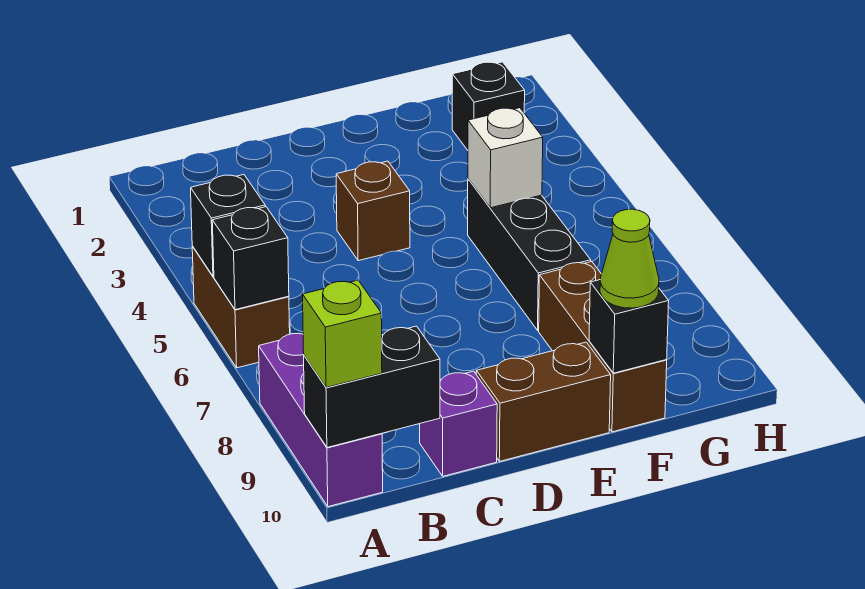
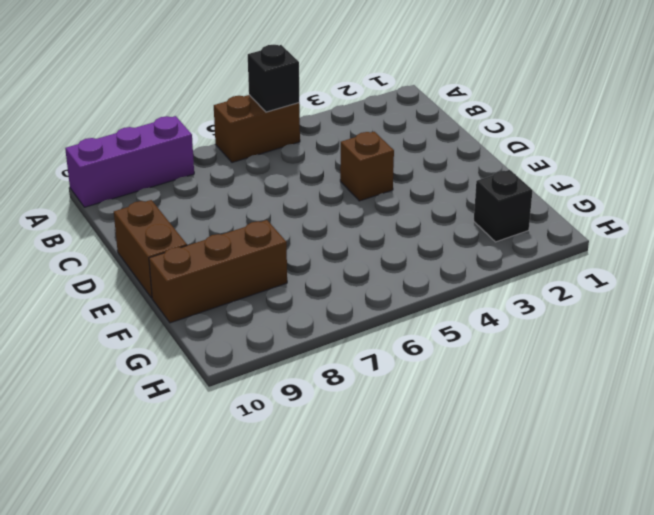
none -> purple 1x1 brick [420,371,497,476]
none -> black 1x3 brick [468,179,591,330]
none -> black 1x1 brick [212,207,289,310]

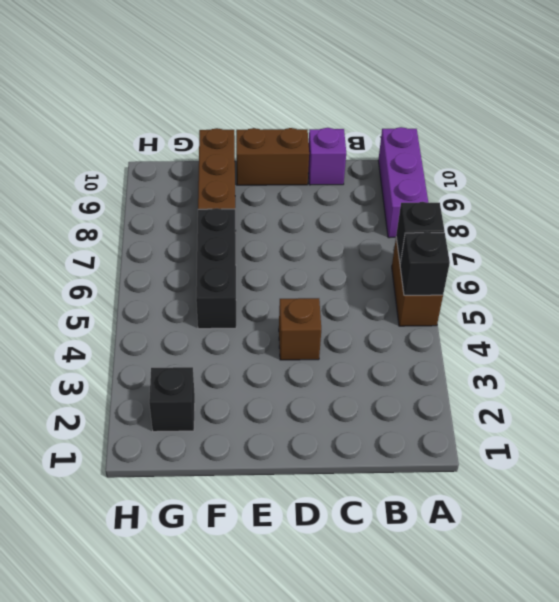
none -> black 1x2 brick [304,326,440,448]
none -> white 1x1 brick [468,108,543,208]
none -> black 1x1 brick [589,280,669,373]

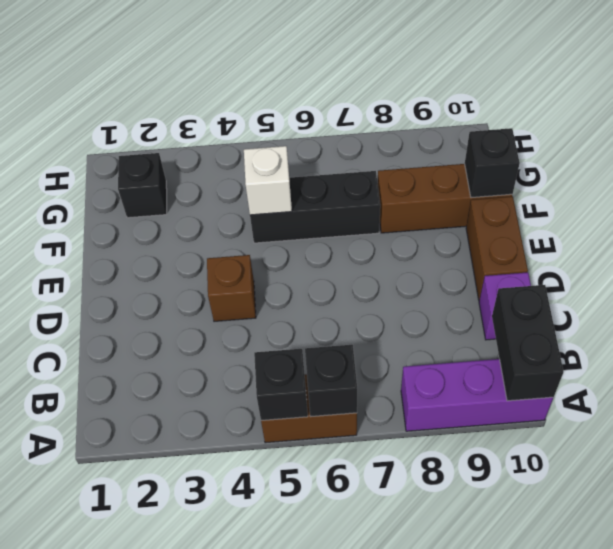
none -> lime 1x1 brick [303,280,382,388]
none -> lime 1x1 cone [600,209,659,308]

